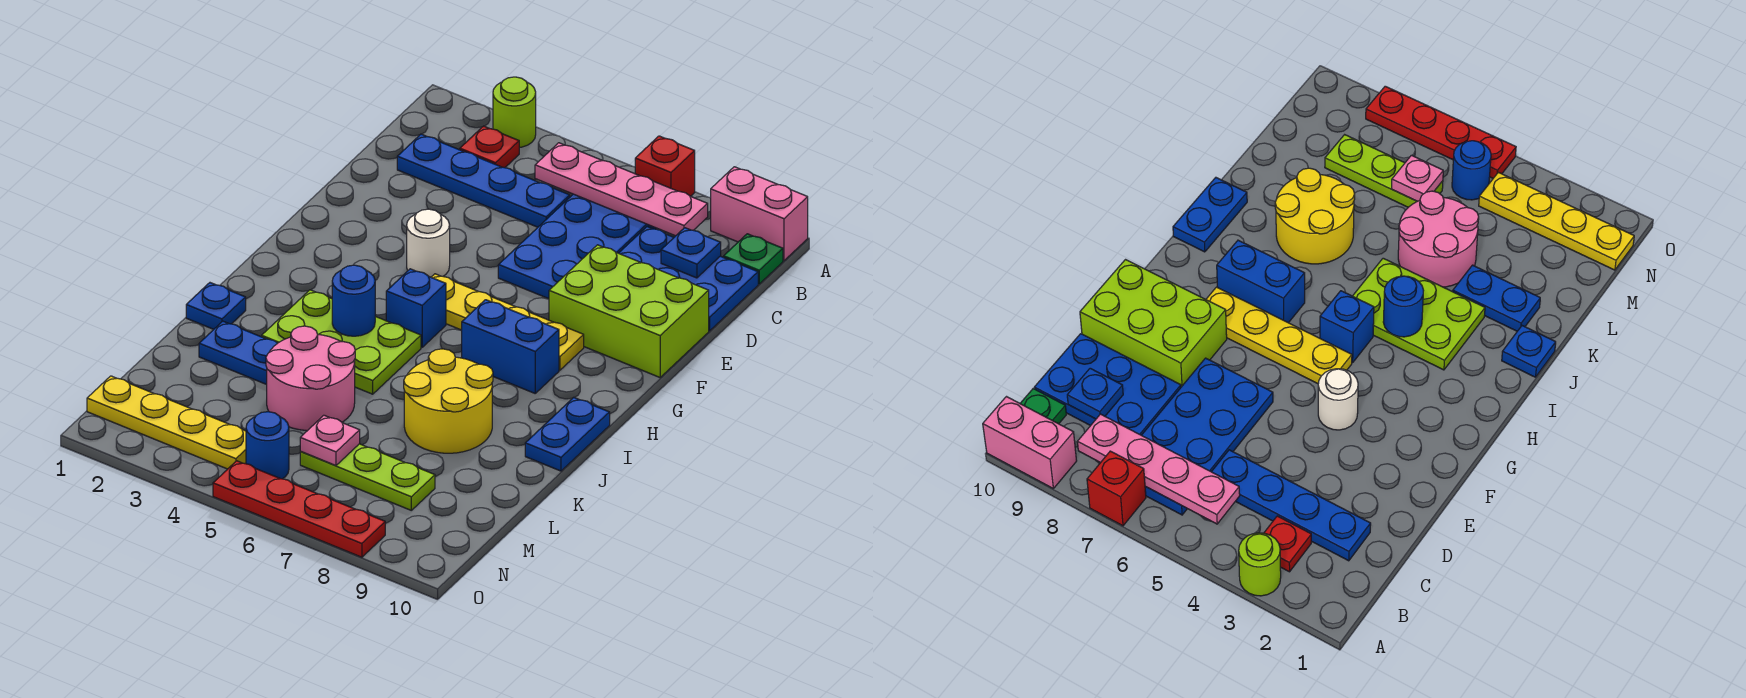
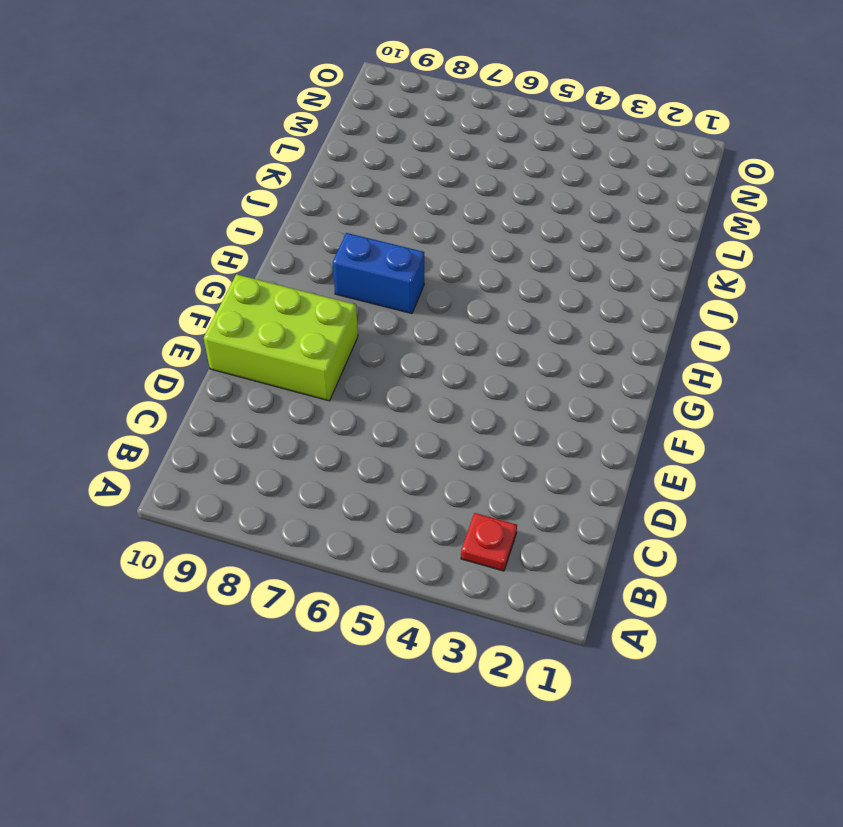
none -> lime 1x1 round brick [493,77,536,148]
none -> red 1x1 brick [635,136,695,196]
none -> pink 1x2 brick [711,167,808,261]

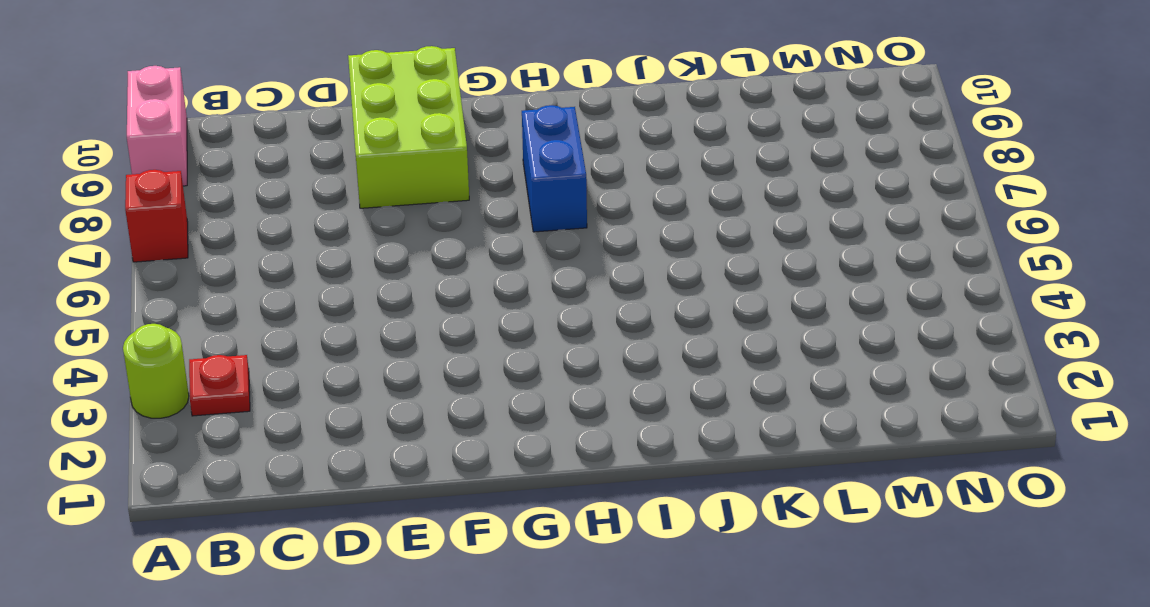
none -> blue 2x4 plate [498,194,657,299]
none -> green 1x1 plate [724,234,783,284]
none -> blue 1x4 plate [397,134,570,227]

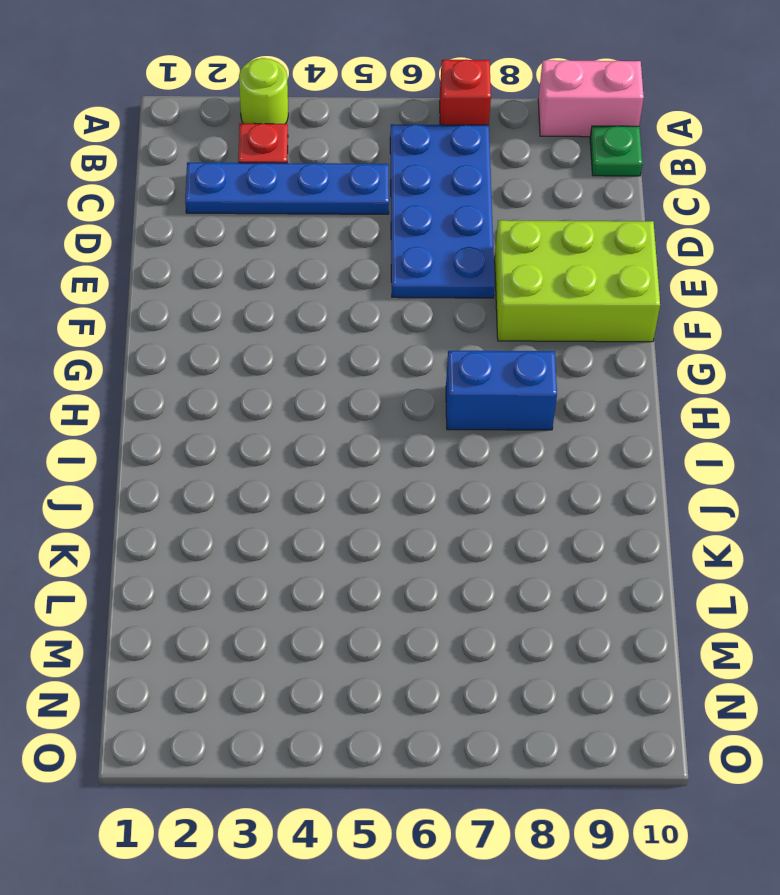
none -> blue 2x3 plate [619,226,758,331]
none -> white 1x1 round brick [407,209,450,277]
none -> yellow 1x4 plate [431,274,584,370]

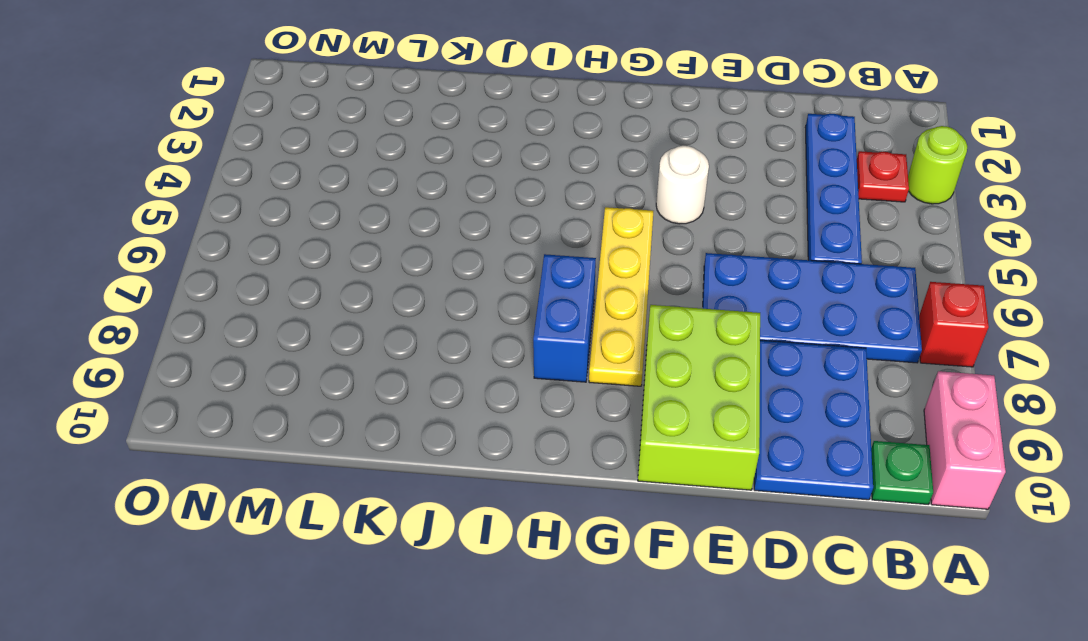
none -> blue 1x1 brick [386,269,446,347]
none -> lime 2x3 plate [261,290,421,394]
none -> blue 1x2 plate [525,397,610,471]

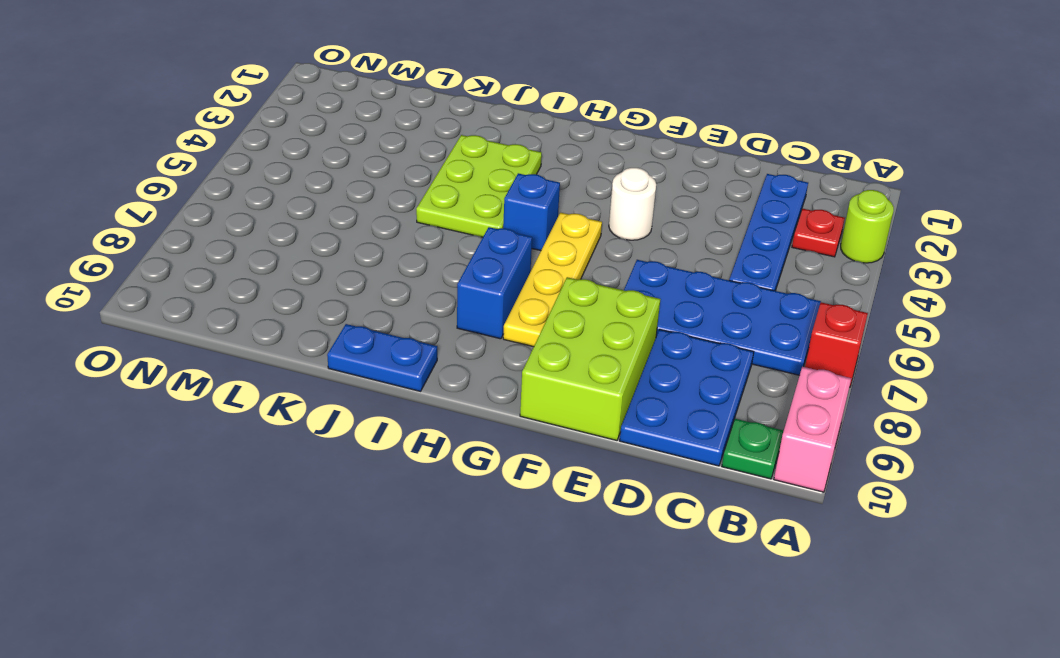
none -> blue 1x1 plate [186,283,246,329]
none -> yellow 2x2 round brick [404,349,493,453]
none -> blue 1x2 plate [199,321,277,385]

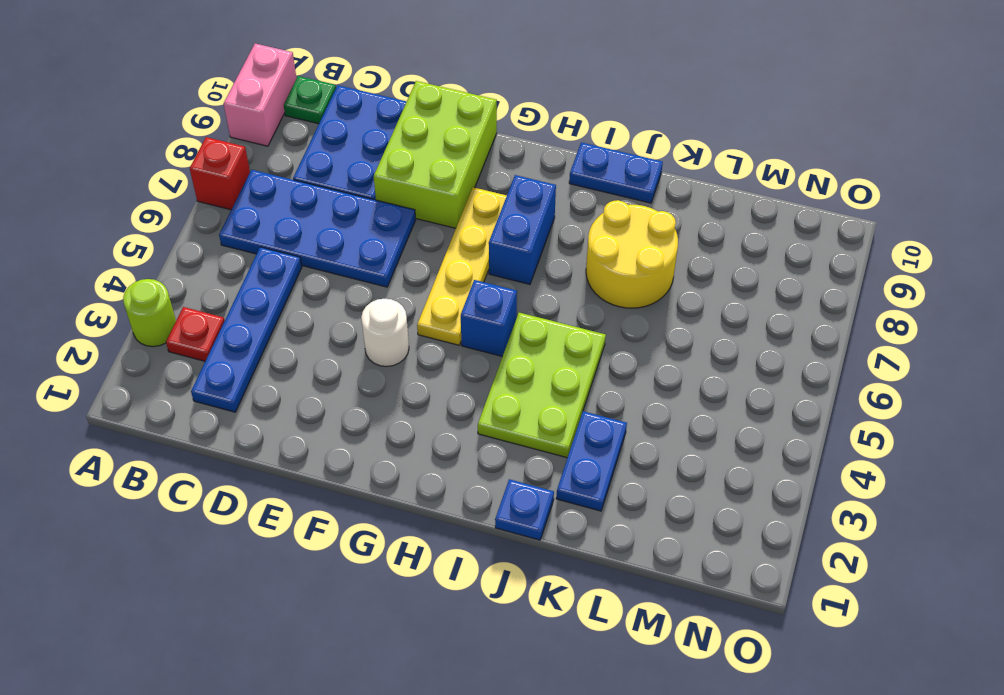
none -> pink 2x2 round brick [266,326,355,431]
none -> lime 1x3 plate [300,444,435,510]
none -> yellow 1x4 plate [87,376,246,469]

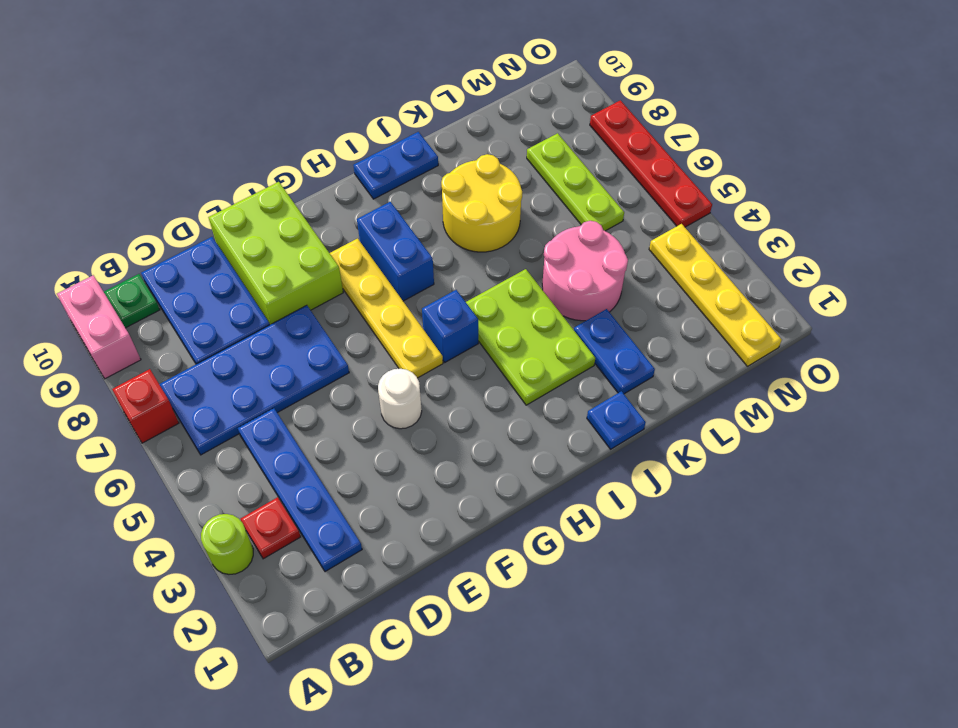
none -> blue 1x1 round brick [246,412,289,479]
none -> pink 1x4 plate [535,143,708,236]
none -> blue 1x1 plate [661,228,721,278]

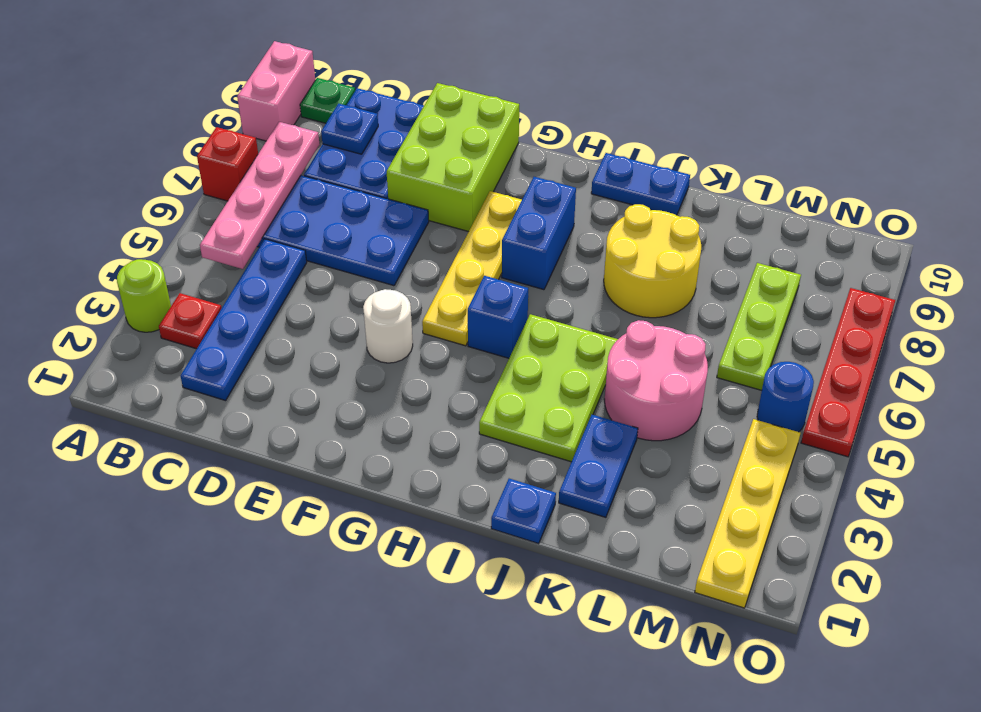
none -> blue 1x1 round brick [332,265,375,336]
none -> pink 1x1 plate [300,415,360,466]

